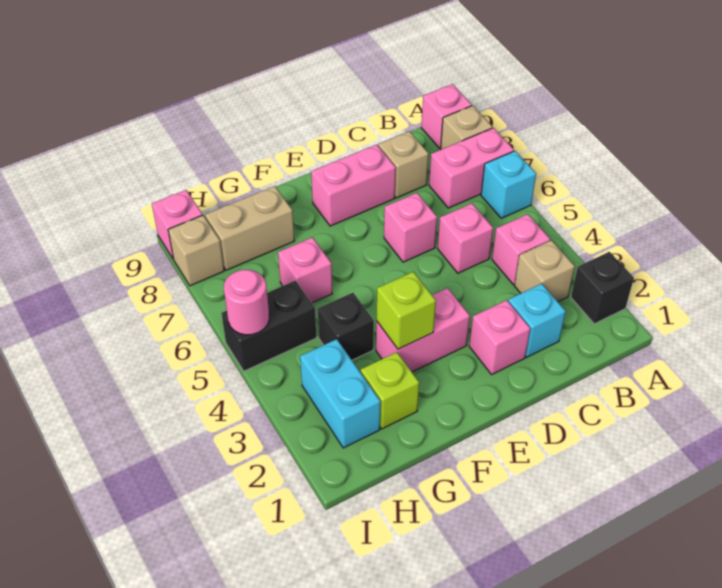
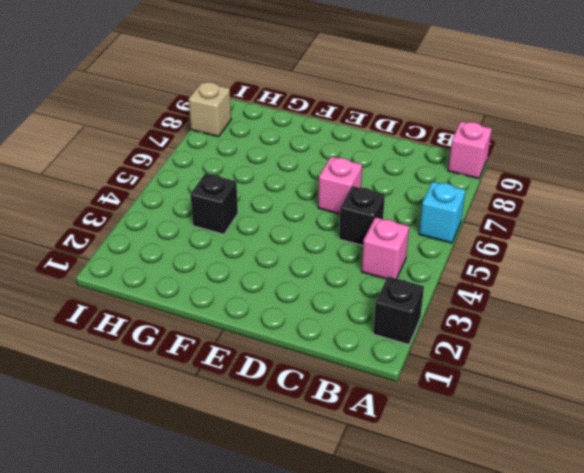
black 1x1 brick [339,186,385,245] -> pink 1x1 brick [438,203,493,273]
none -> pink 1x2 brick [429,128,514,208]
none -> tan 1x1 brick [441,106,492,149]
none -> tan 1x1 brick [514,240,575,302]

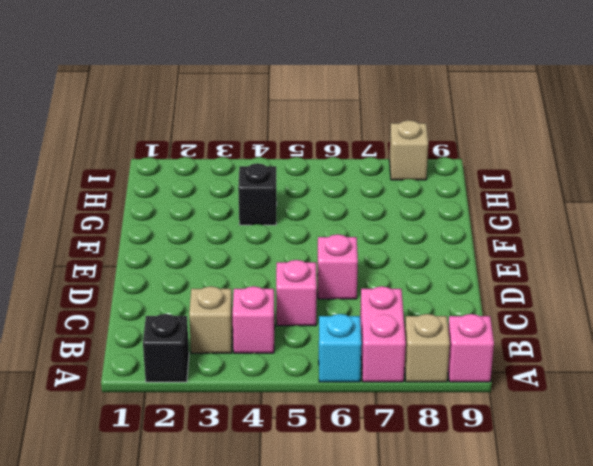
none -> cyan 1x1 brick [508,284,566,357]
none -> tan 1x1 brick [378,131,429,198]
none -> pink 1x1 brick [469,300,530,374]

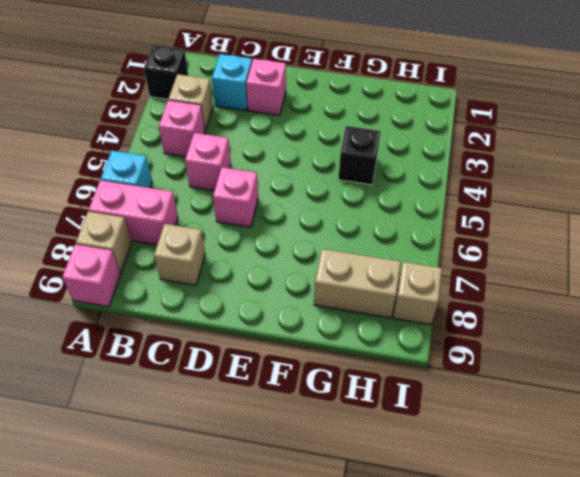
none -> pink 1x2 brick [311,145,396,226]
none -> pink 1x2 brick [376,288,470,372]
none -> lime 1x1 brick [361,352,419,429]

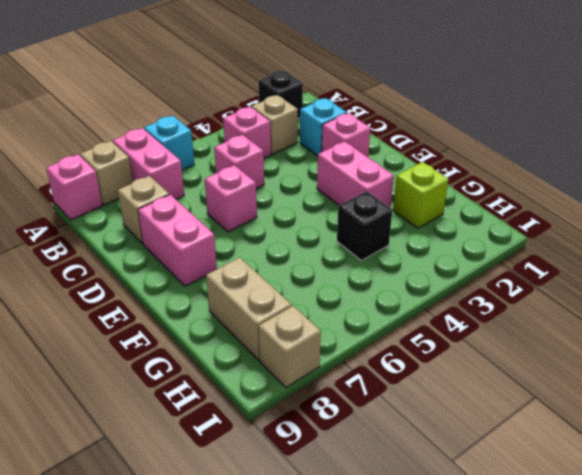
none -> pink 1x1 brick [278,237,332,303]
none -> cyan 1x2 brick [300,339,380,448]
none -> black 1x2 brick [221,281,316,371]

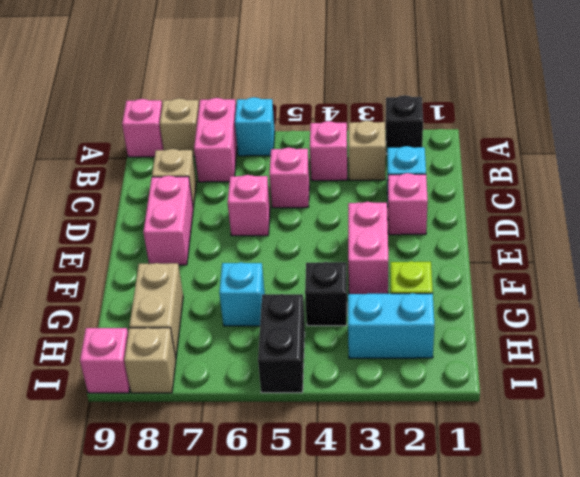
cyan 1x1 brick [219,262,265,326] -> pink 1x1 brick [278,237,332,303]
none -> lime 1x1 brick [377,272,436,349]
none -> pink 1x1 round brick [224,270,269,335]

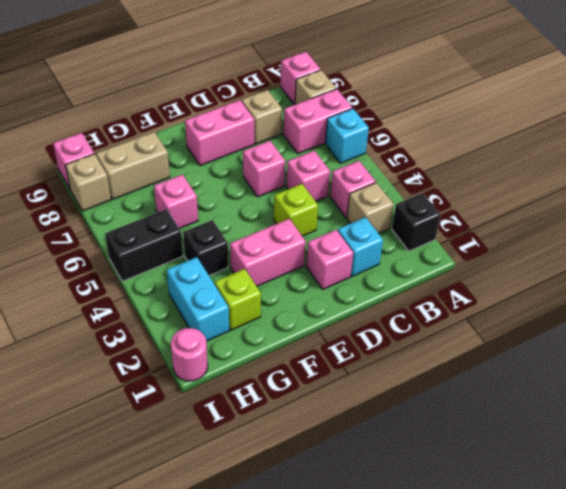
lime 1x1 brick [274,184,318,236] -> lime 1x1 brick moved to [377,272,436,349]
pink 1x1 round brick [171,328,208,381] -> pink 1x1 round brick moved to [224,270,269,335]

